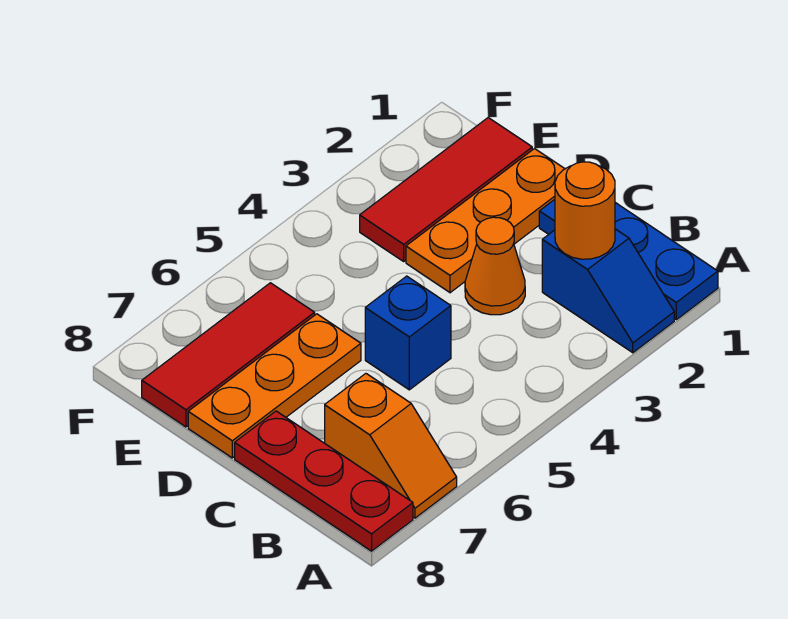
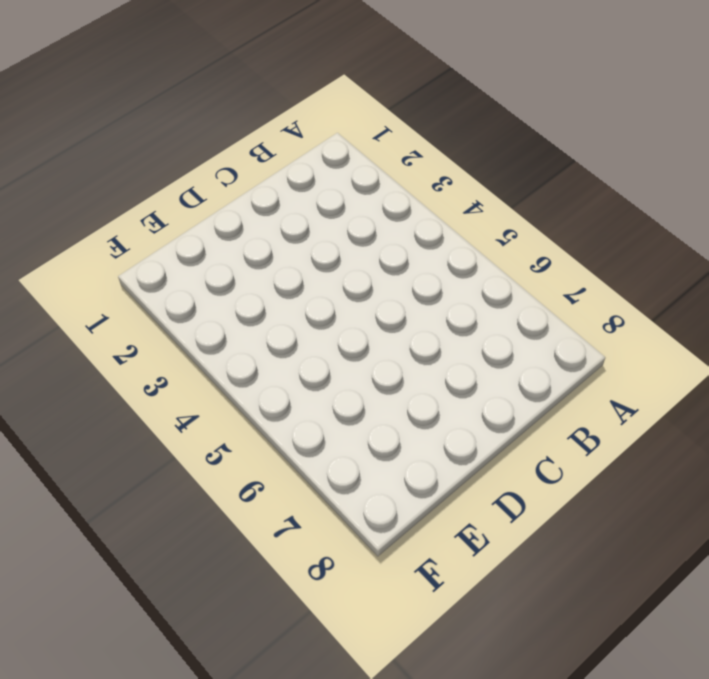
none -> blue 1x3 plate [539,200,718,320]
none -> blue 1x2 slope [542,229,674,353]

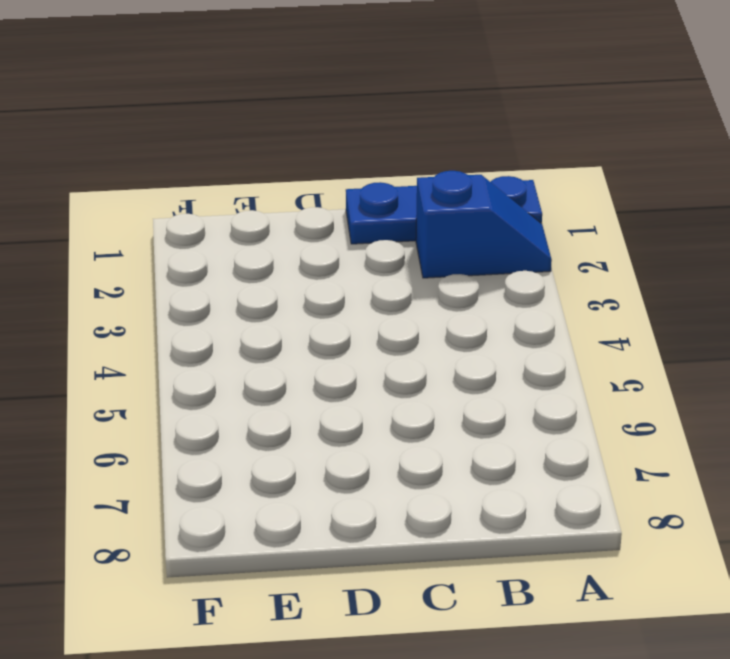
none -> orange 1x2 slope [325,374,457,518]
none -> red 1x3 plate [235,411,413,551]

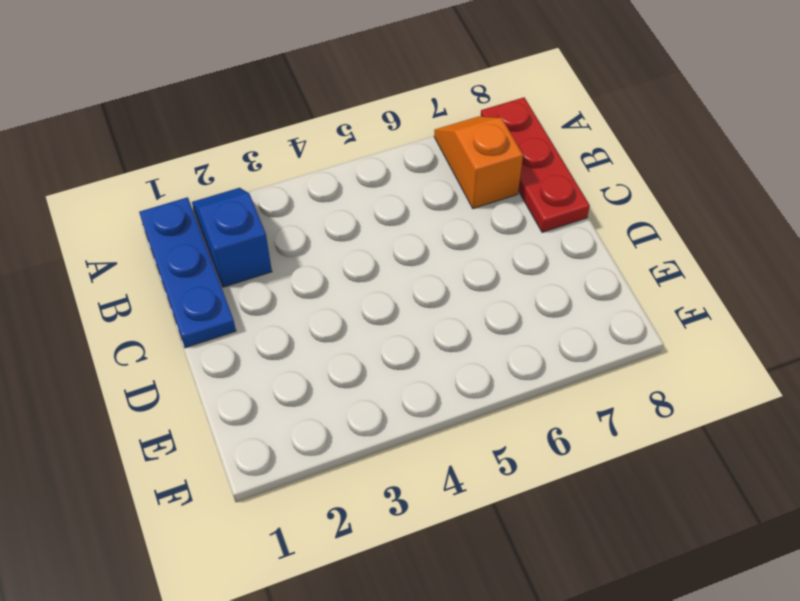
none -> orange 1x1 cone [465,217,525,315]
none -> blue 1x1 brick [365,276,451,390]

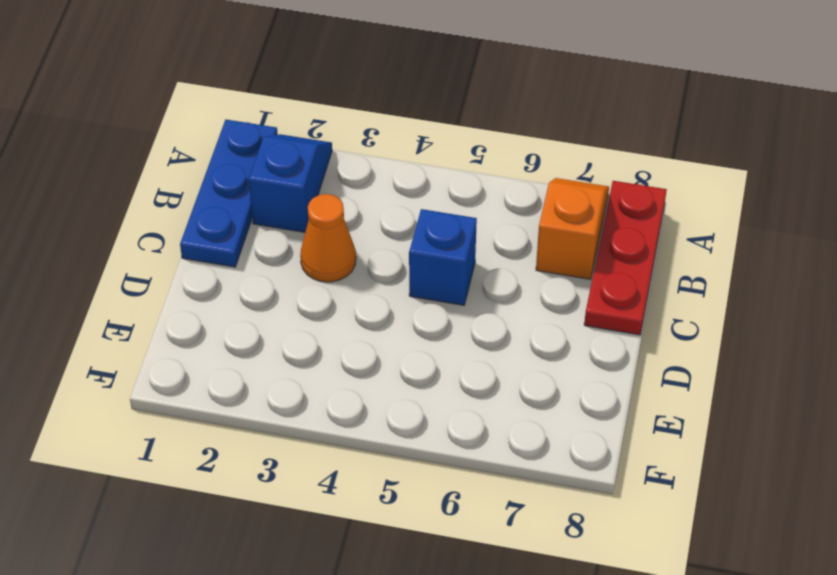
none -> orange 1x3 plate [406,149,565,293]
none -> orange 1x3 plate [188,314,361,458]

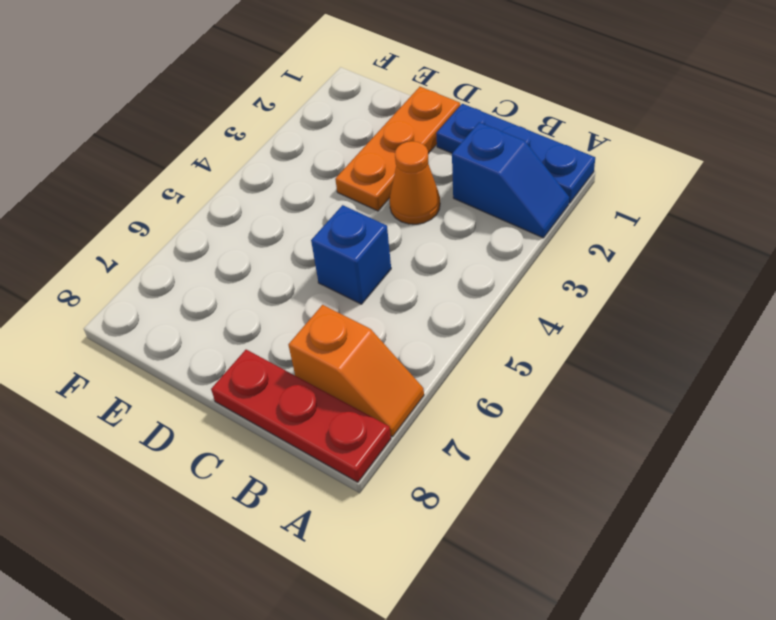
none -> orange 1x3 plate [188,314,361,458]
none -> red 1x3 tile [360,118,532,261]

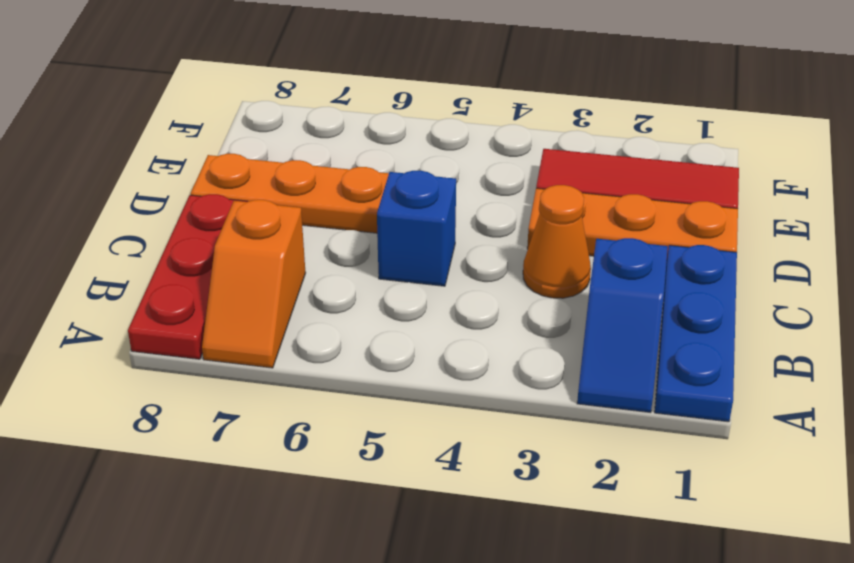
none -> red 1x3 tile [142,283,315,427]
none -> orange 1x1 round brick [555,162,615,259]

